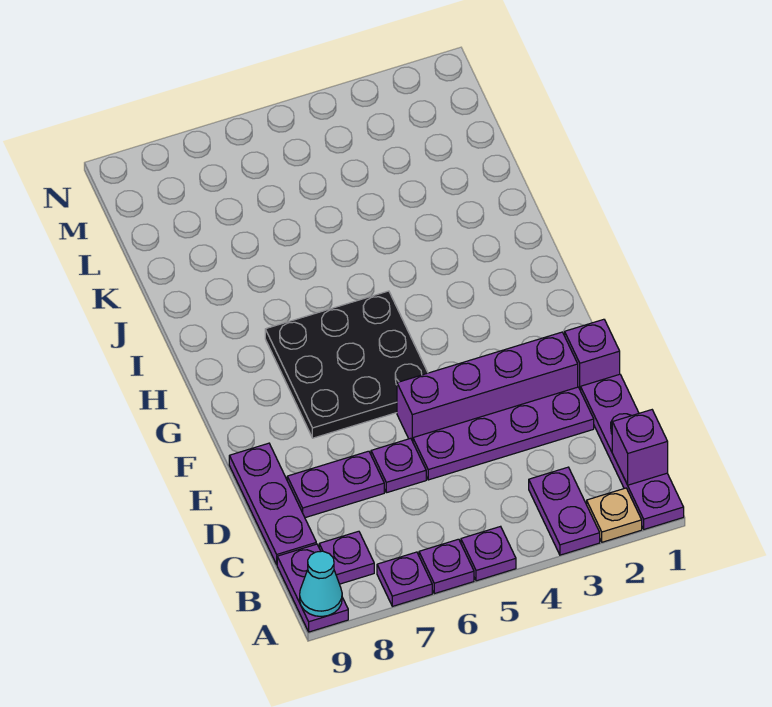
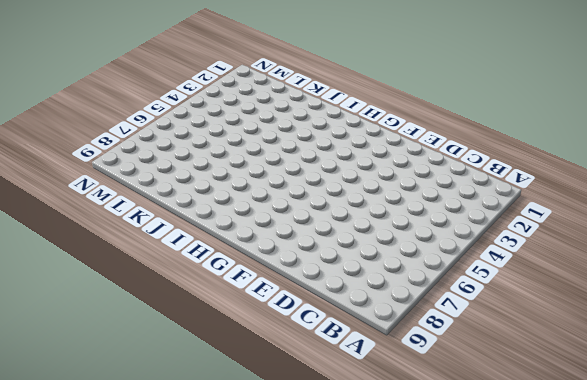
none -> purple 1x4 plate [581,374,684,529]
none -> tan 1x1 plate [587,488,642,542]
none -> purple 1x2 plate [529,467,600,555]

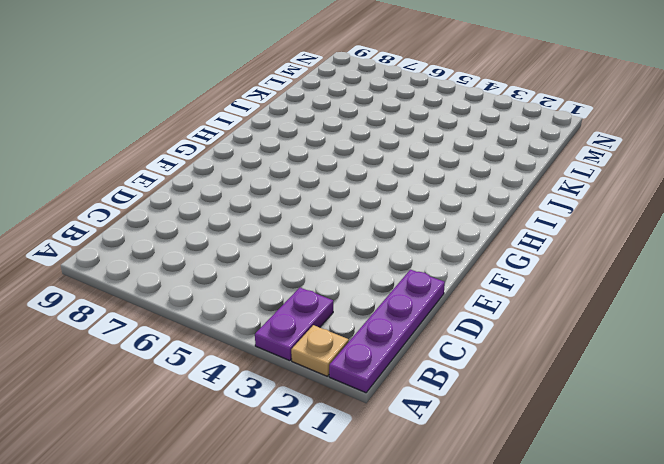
none -> purple 1x1 plate [461,526,516,581]
none -> purple 1x1 plate [419,539,474,594]
none -> purple 1x1 plate [377,552,432,606]

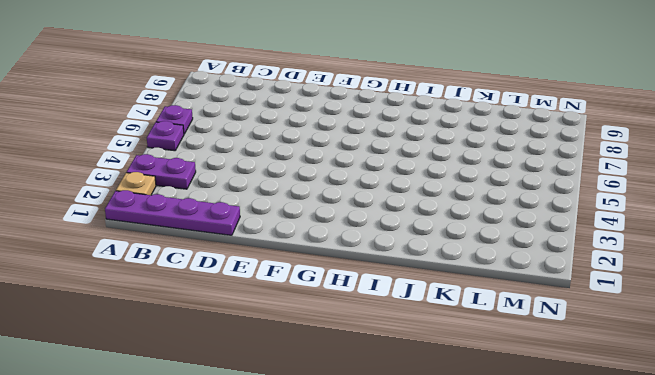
none -> purple 1x1 plate [377,552,432,606]
none -> purple 1x2 plate [277,544,348,632]
none -> purple 1x1 plate [319,531,374,584]

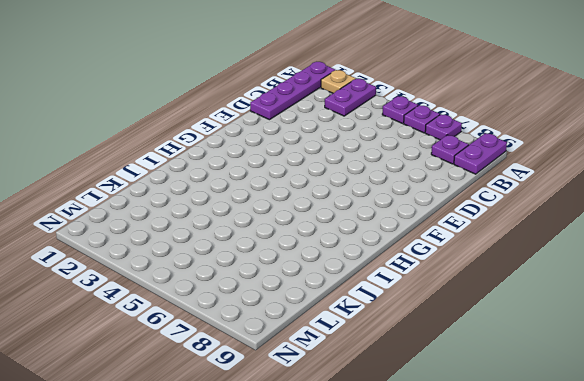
none -> purple 1x3 plate [229,443,316,564]
none -> purple 1x4 plate [413,387,594,480]
none -> purple 1x1 plate [371,438,426,493]

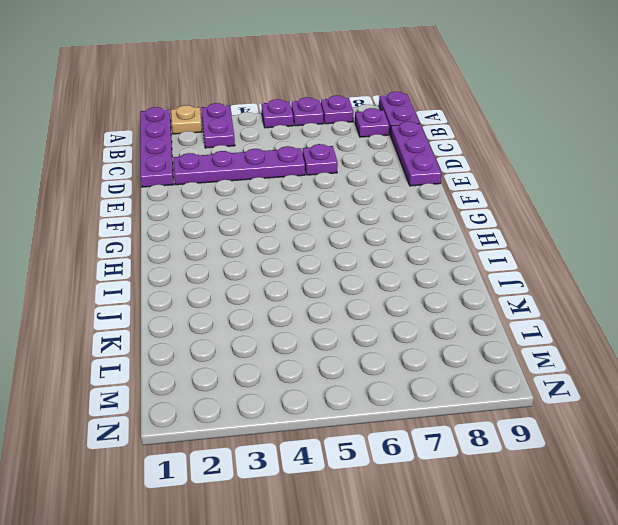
none -> purple 1x2 plate [287,451,384,518]
none -> purple 1x1 brick [565,319,620,391]
none -> purple 1x4 brick [397,332,578,441]

